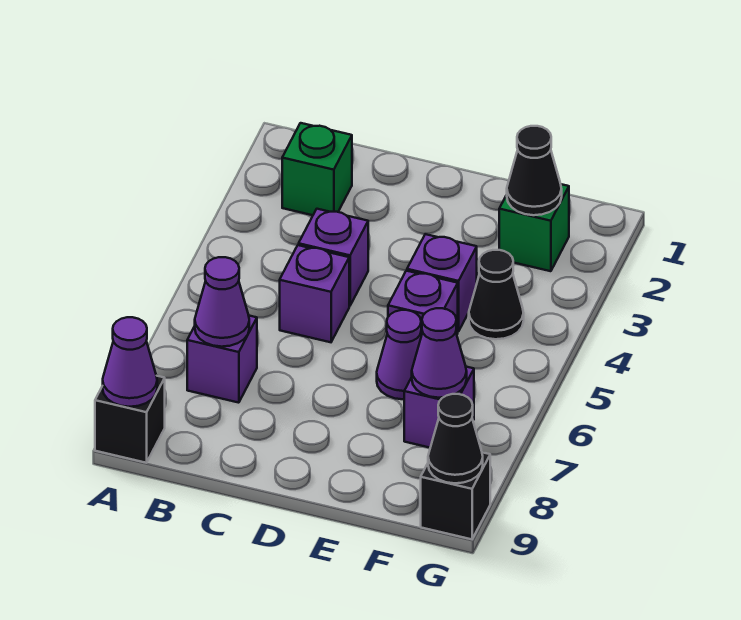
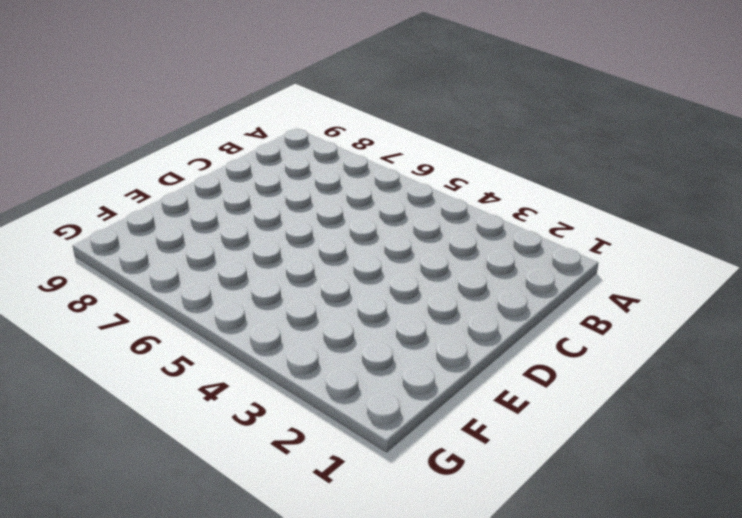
none -> black 1x1 brick [95,376,165,463]
none -> green 1x1 brick [282,123,352,215]
none -> purple 1x1 brick [187,316,257,403]

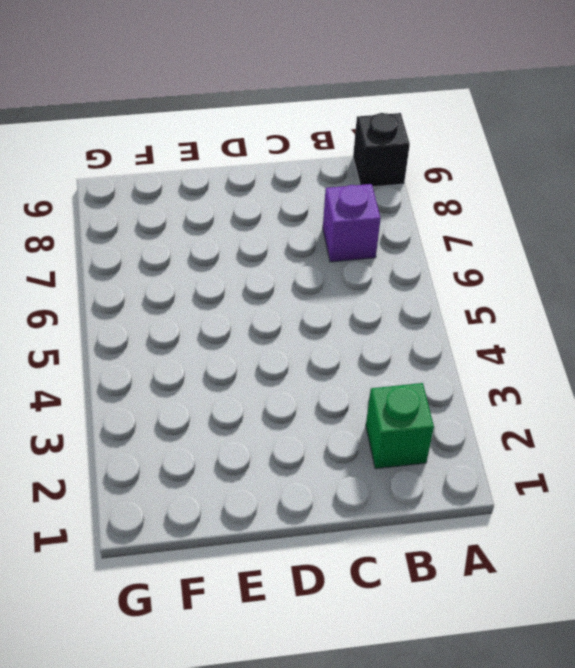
none -> purple 1x1 brick [299,209,368,306]
none -> purple 1x1 brick [280,245,349,342]
none -> purple 1x1 brick [407,234,477,331]

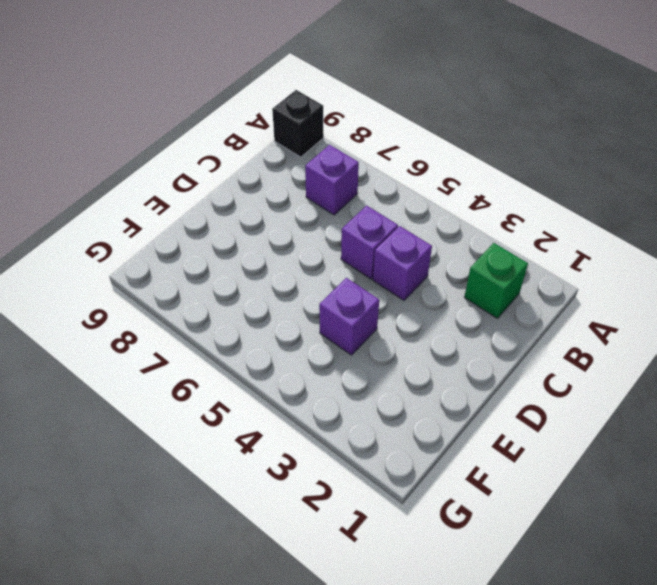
none -> purple 1x1 brick [388,271,458,336]
none -> purple 1x1 cone [377,310,421,399]
none -> green 1x1 brick [499,184,569,271]

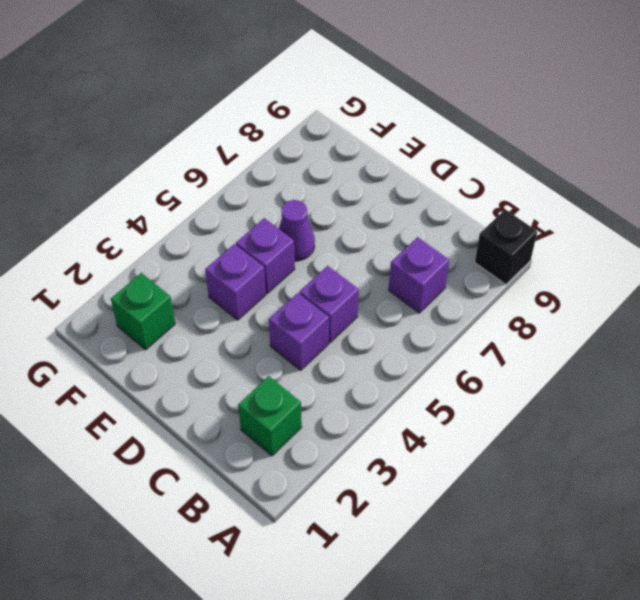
none -> black 1x1 cone [469,250,524,339]
none -> purple 1x1 brick [404,367,474,448]
none -> black 1x1 brick [421,452,490,539]

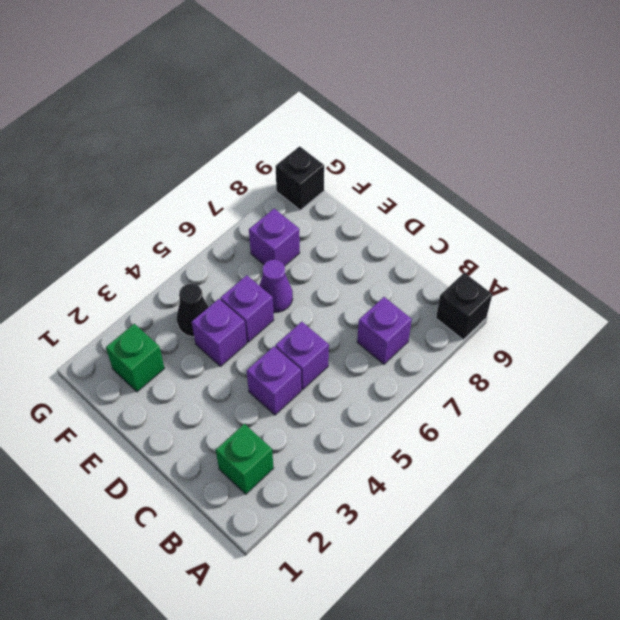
none -> purple 1x1 cone [103,317,157,407]
none -> purple 1x1 cone [195,257,249,347]
none -> black 1x1 cone [507,126,562,215]

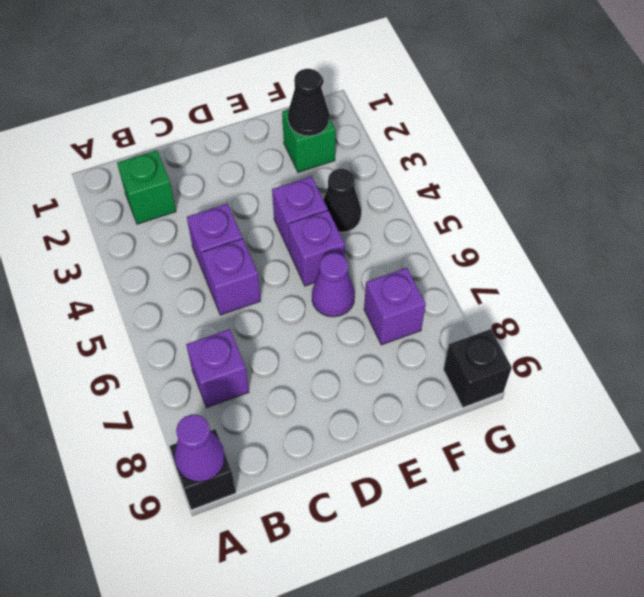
none -> purple 1x1 cone [195,257,249,347]
none -> purple 1x1 cone [412,308,467,398]
none -> black 1x1 cone [428,394,483,483]

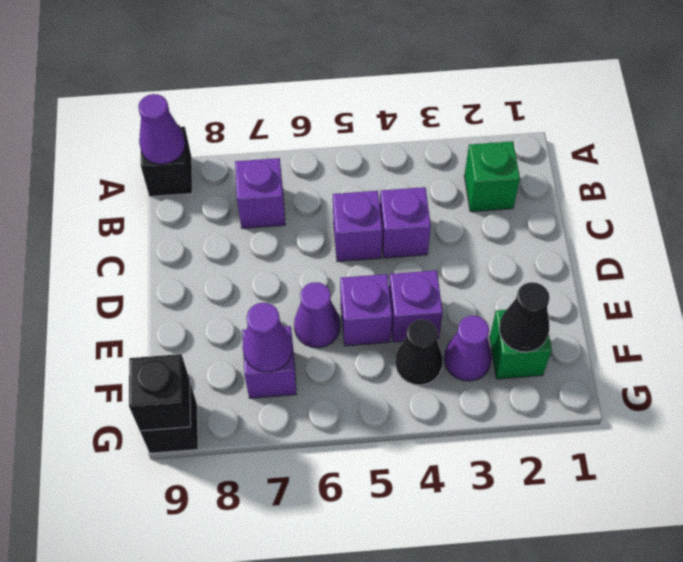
purple 1x1 cone [444,316,492,381] -> purple 1x1 cone moved to [195,257,249,347]
black 1x1 brick [129,354,191,431] -> black 1x1 cone [428,394,483,483]

